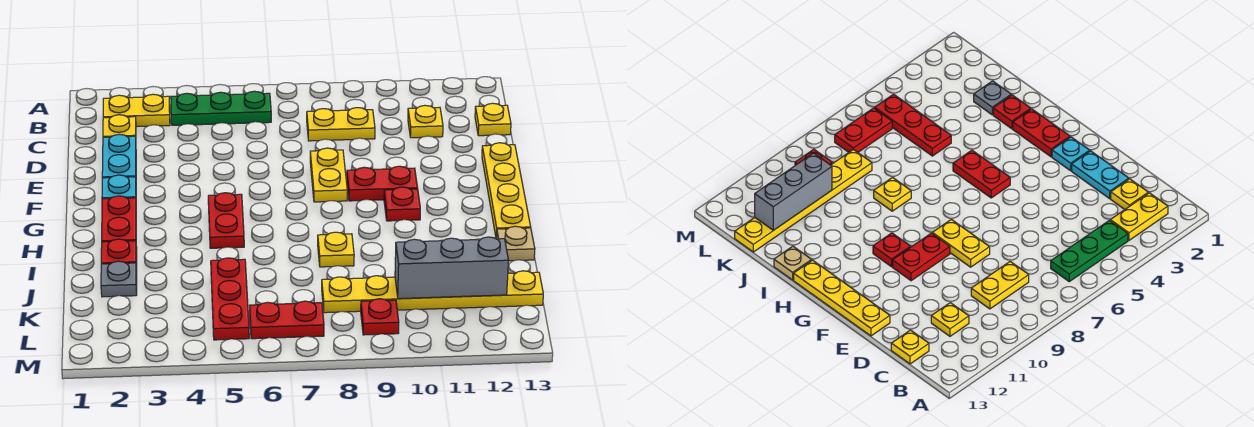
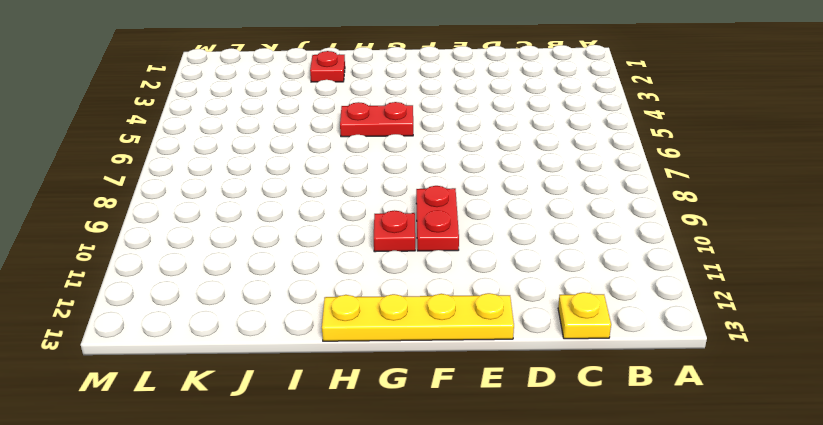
none -> yellow 1x2 plate [103,94,170,127]
none -> green 1x3 plate [171,91,271,125]
none -> yellow 1x1 plate [103,115,136,137]

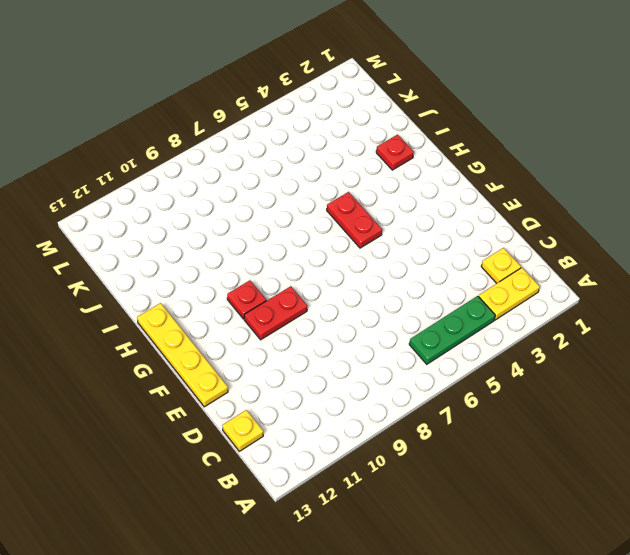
none -> yellow 1x2 plate [307,108,375,141]
none -> yellow 1x1 plate [408,106,443,138]
none -> cyan 1x2 plate [102,134,136,178]

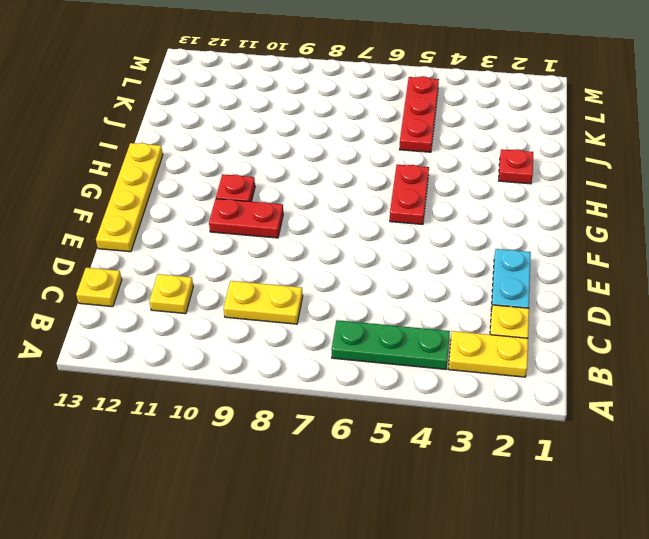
none -> yellow 1x2 plate [310,148,347,202]
none -> cyan 1x1 plate [102,175,136,199]
none -> red 1x2 plate [102,196,137,250]

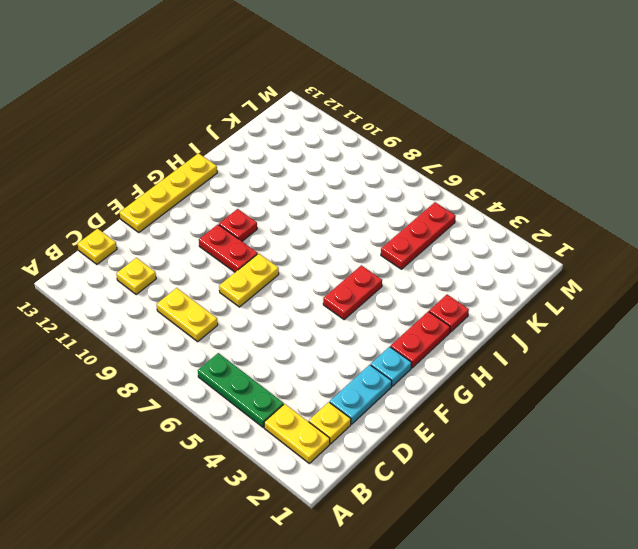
none -> yellow 1x1 plate [318,232,354,267]
none -> tan 1x1 plate [496,226,535,261]
none -> grey 1x1 plate [101,261,137,297]

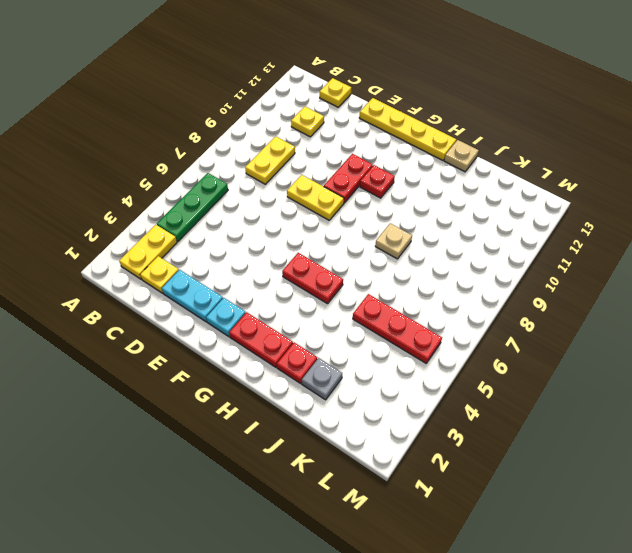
tan 1x1 plate [375,223,412,259] -> yellow 1x1 plate [318,232,354,267]
none -> yellow 1x6 plate [322,271,543,313]
none -> red 1x2 plate [250,301,324,339]
none -> red 1x1 plate [361,299,399,335]

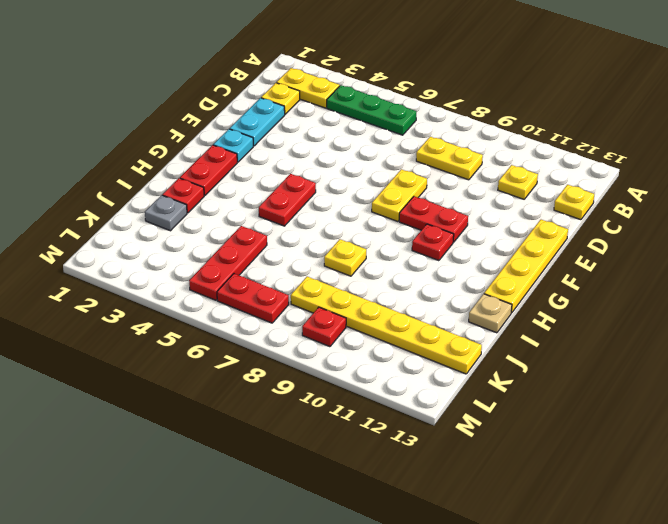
none -> grey 1x3 brick [395,237,509,299]

